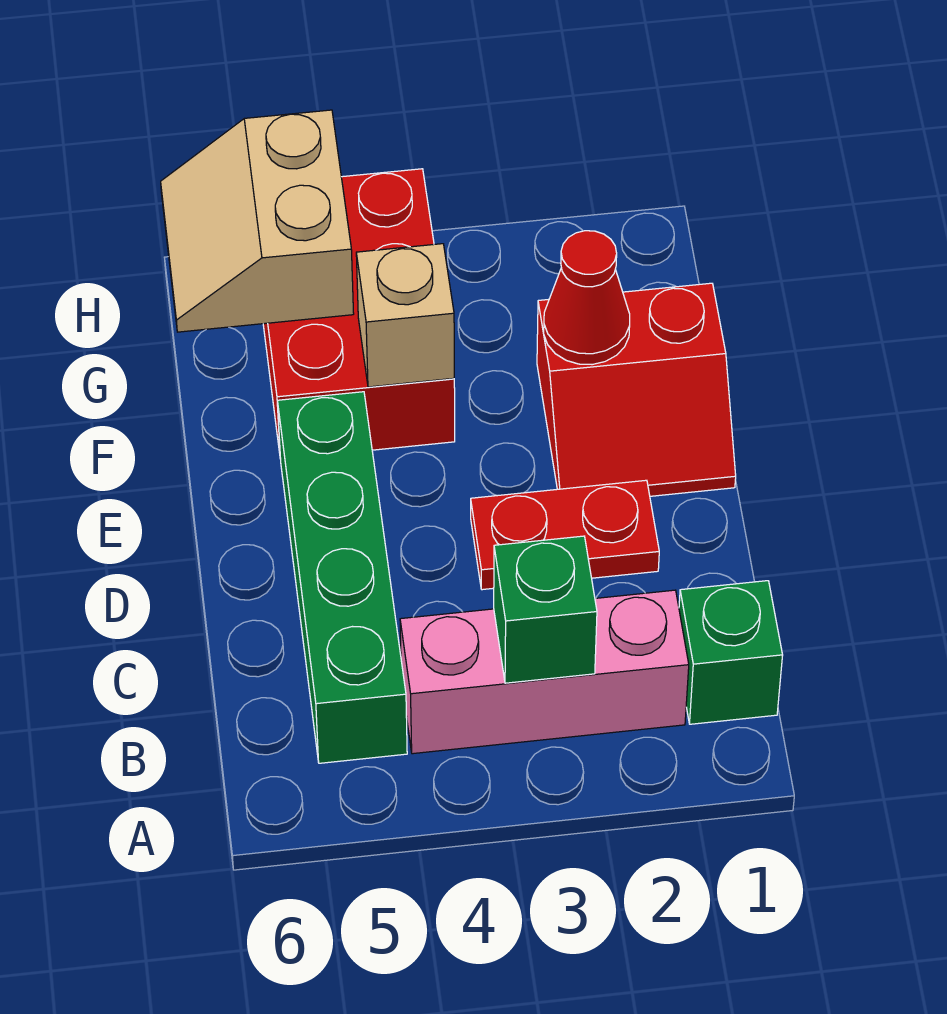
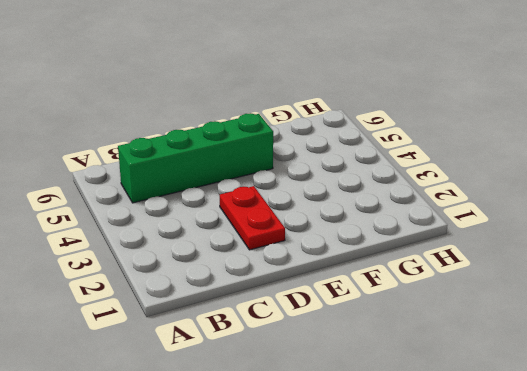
none -> green 1x1 brick [679,581,783,724]
none -> pink 1x3 brick [400,590,689,754]

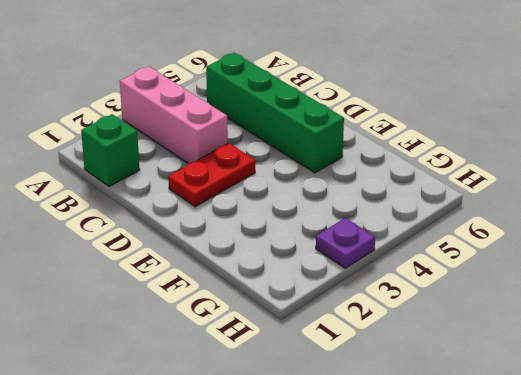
pink 1x3 brick [120,67,228,164] -> pink 1x3 brick turned to [400,590,689,754]
purple 1x1 plate [316,218,375,268] -> none
none -> red 2x2 slope [537,283,736,496]
none -> red 2x3 brick [263,169,455,459]

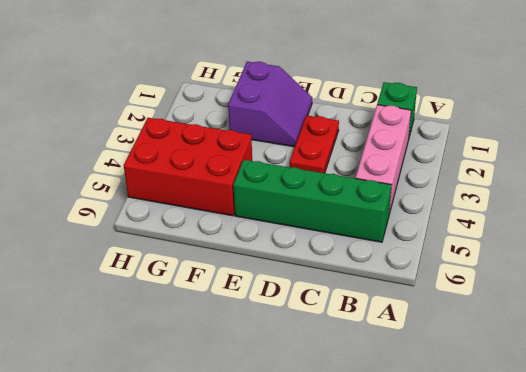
purple 2x2 slope [228,62,312,147] -> red 2x2 slope [537,283,736,496]
none -> green 1x1 brick [494,536,597,683]
none -> red 1x1 cone [544,231,630,365]

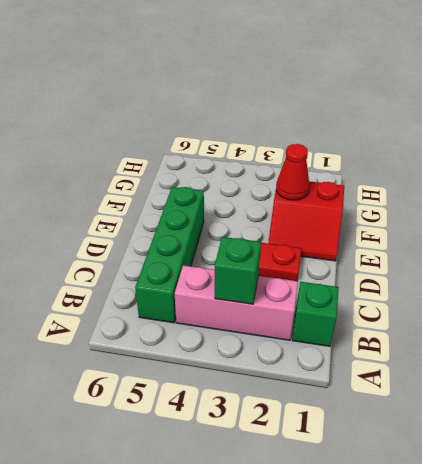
none -> red 2x3 brick [263,169,455,459]
none -> tan 1x1 brick [356,244,454,387]

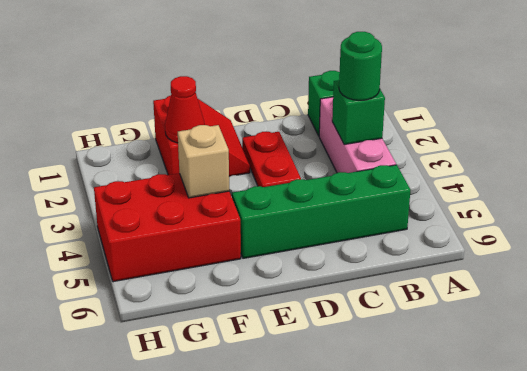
green 1x1 round brick [339,32,382,100] -> none
none -> tan 2x2 slope [161,110,354,332]

